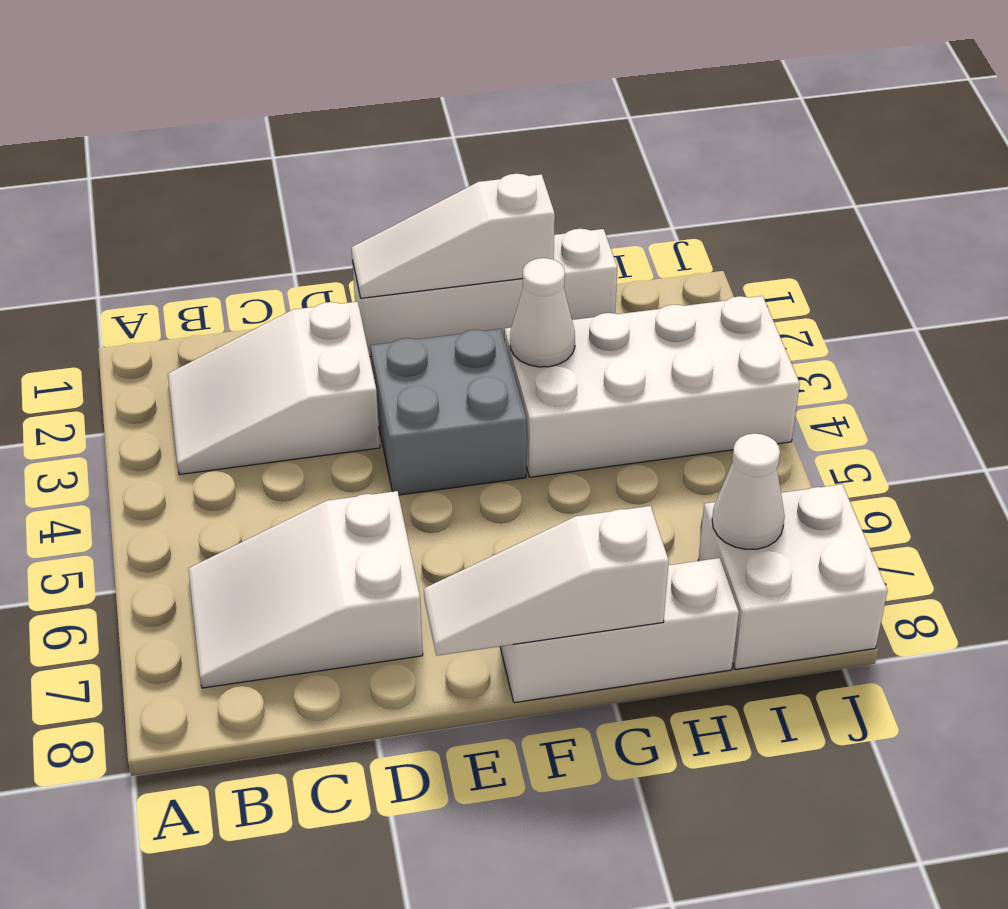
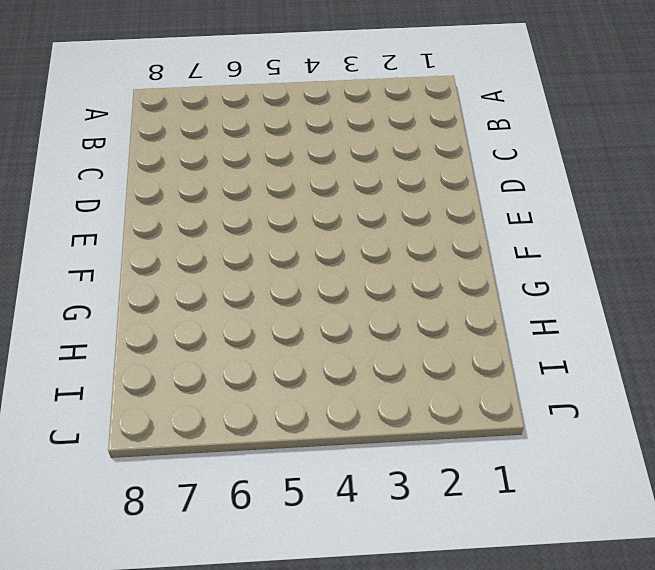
none -> white 2x3 slope [168,302,380,475]
none -> white 2x3 slope [188,491,423,688]

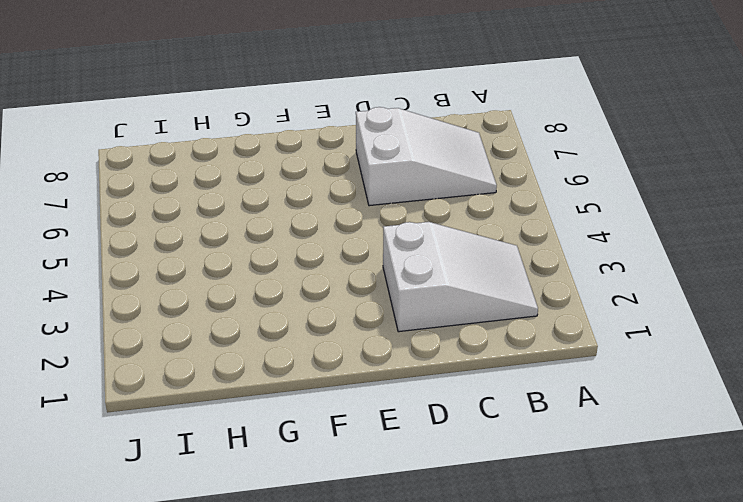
none -> white 1x4 brick [352,229,617,357]
none -> grey 2x2 brick [370,329,527,495]

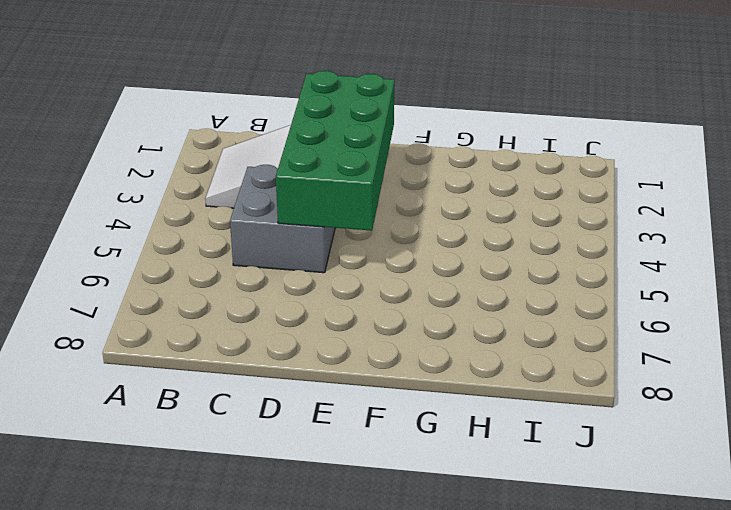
grey 2x2 brick [230,165,335,273] -> grey 2x2 brick moved to [370,329,527,495]
green 2x4 brick [276,71,394,231] -> none
none -> white 2x3 slope [188,491,423,688]
none -> white 1x4 brick [352,229,617,357]

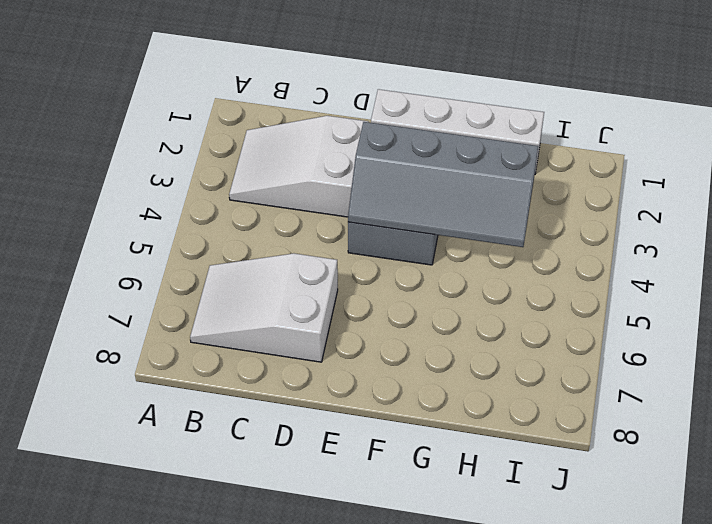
grey 2x4 slope [348,122,538,247] -> white 1x1 cone [510,258,575,367]
none -> white 1x3 brick [500,558,739,703]
none -> white 2x4 brick [504,296,800,477]

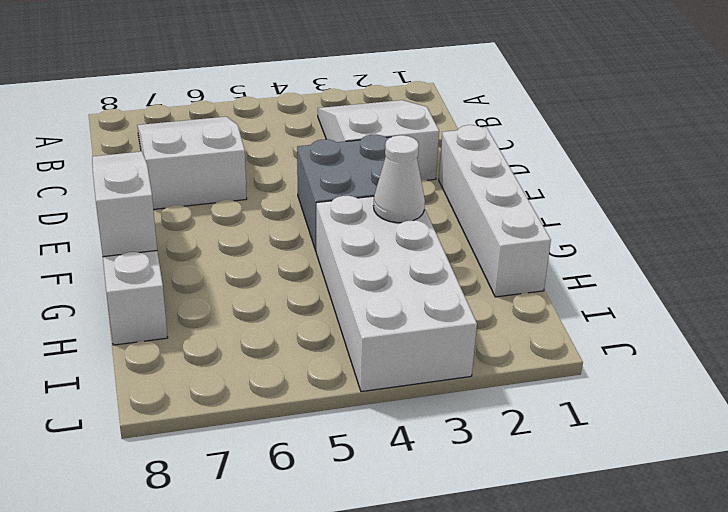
none -> white 2x2 brick [698,484,887,669]
none -> white 1x3 slope [351,174,555,298]

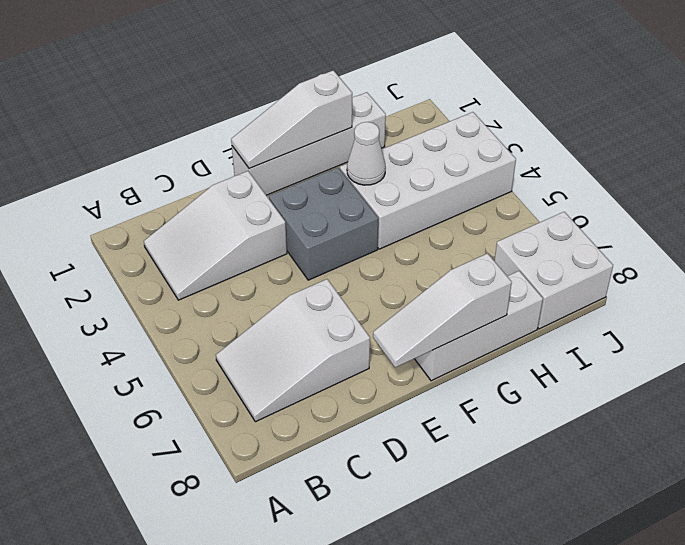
none -> white 1x1 cone [712,433,785,549]

